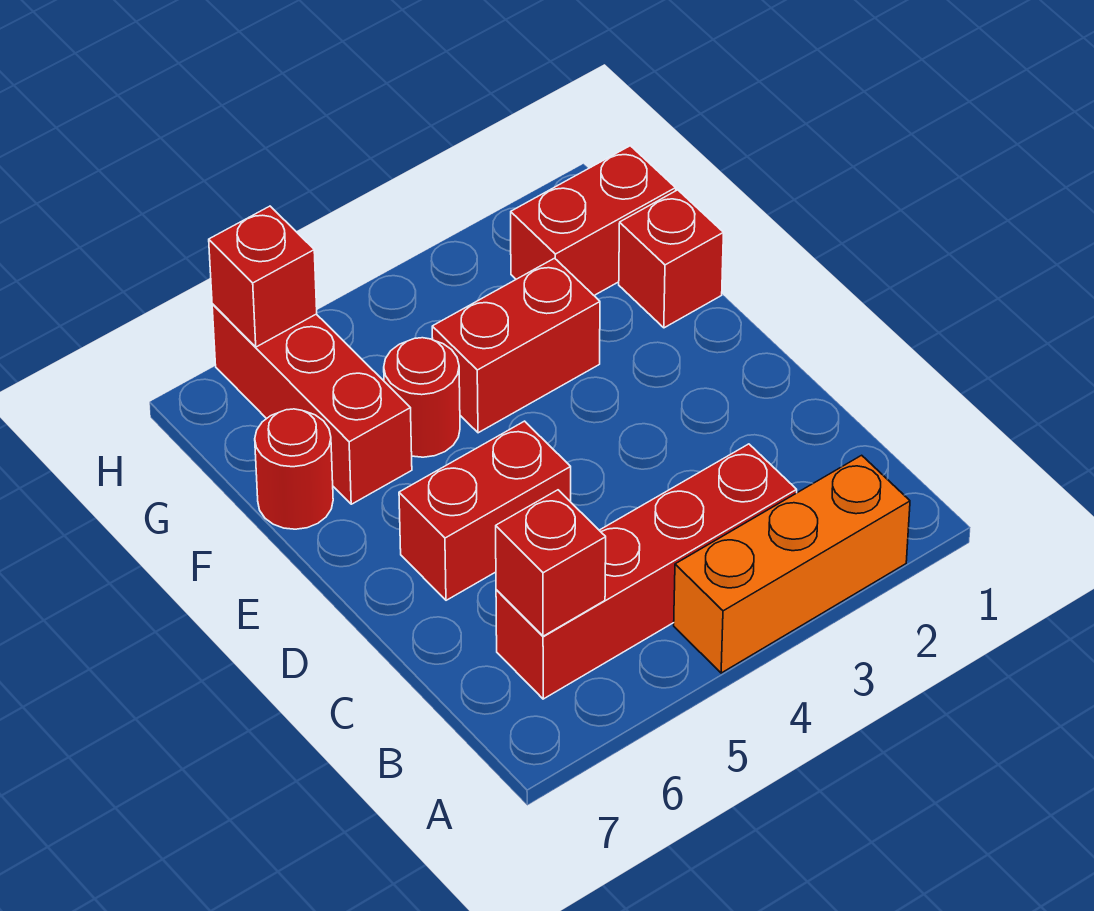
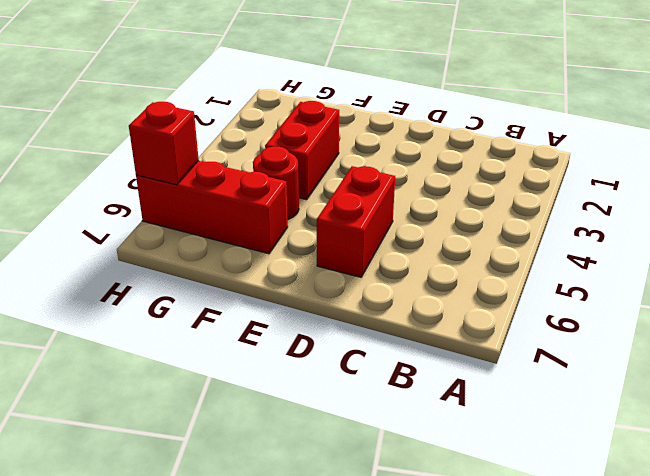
none -> orange 1x3 brick [674,455,910,673]
none -> red 1x4 brick [496,444,797,699]

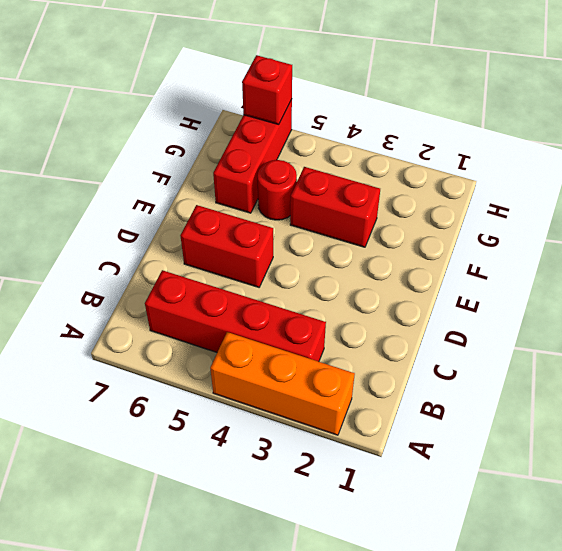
none -> red 1x1 brick [619,190,723,328]
none -> red 1x1 round brick [255,409,333,529]

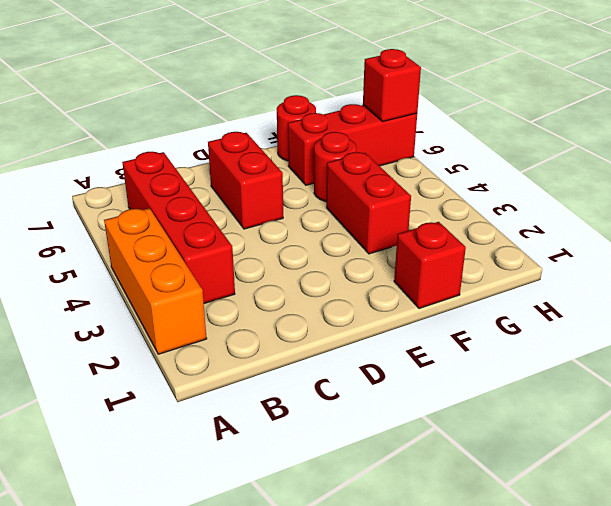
none -> red 1x2 brick [511,146,676,295]
none -> red 1x1 brick [496,490,606,636]

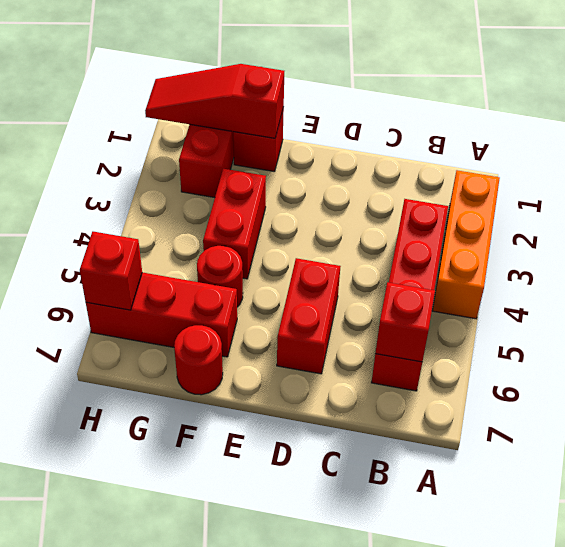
red 1x3 slope [145,64,284,138] -> none

